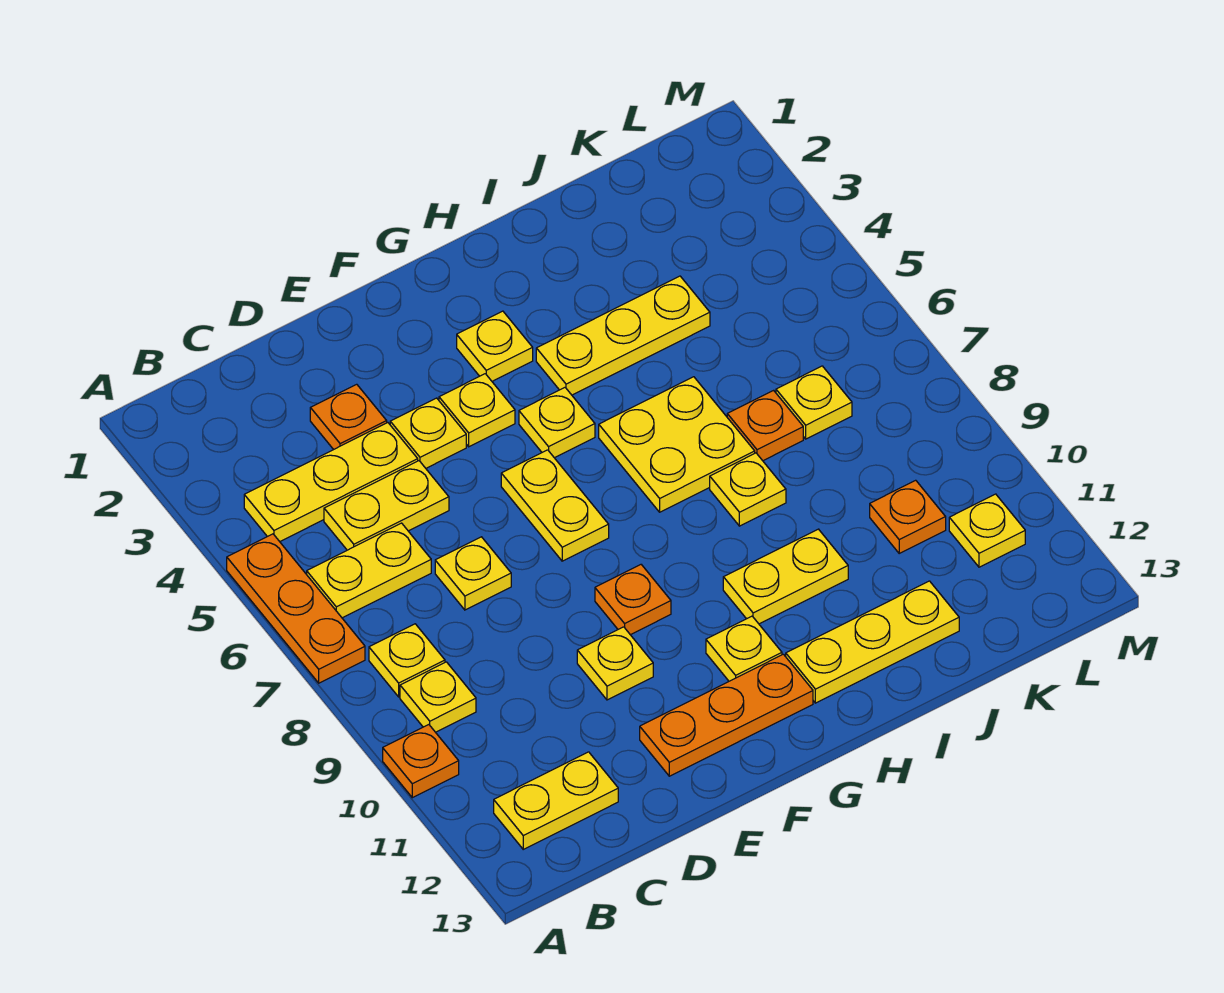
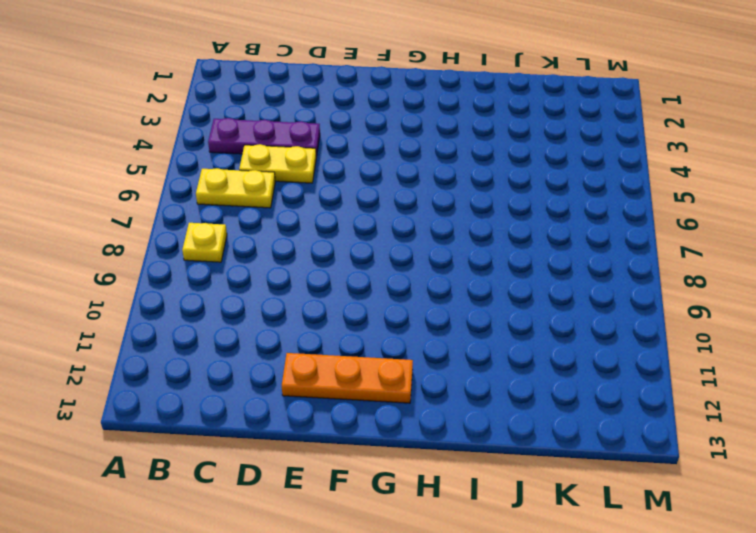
purple 1x3 plate [208,118,320,157] -> yellow 1x3 plate [244,423,418,542]
none -> orange 1x3 plate [227,534,365,683]
none -> orange 1x1 plate [383,725,459,798]
none -> yellow 1x1 plate [400,662,476,732]

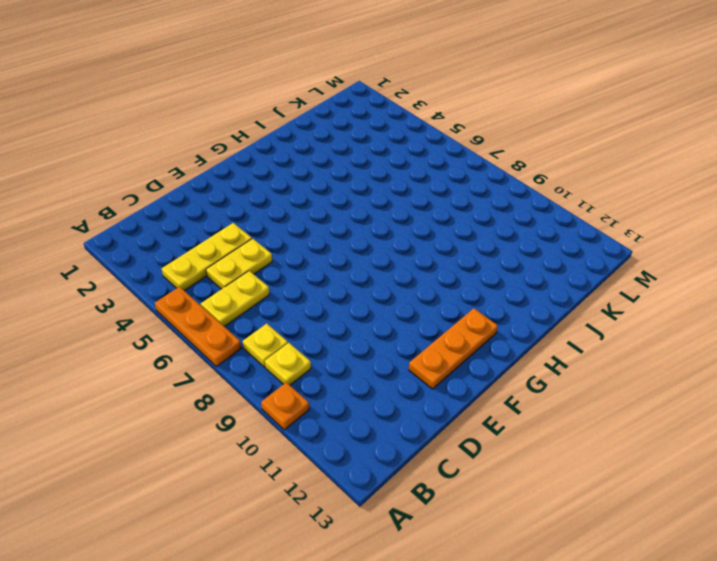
none -> yellow 1x2 plate [494,752,618,849]
none -> orange 1x1 plate [310,384,387,450]
none -> yellow 1x1 plate [435,537,511,610]

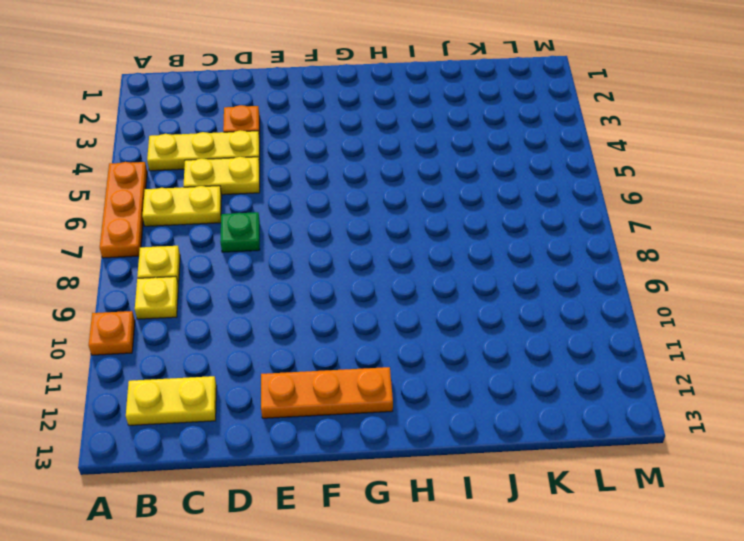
green 1x1 plate [220,212,260,252] -> yellow 1x1 plate [435,537,511,610]
none -> yellow 1x1 plate [390,398,466,468]
none -> yellow 1x1 plate [577,627,653,700]
none -> yellow 1x1 plate [439,374,515,447]

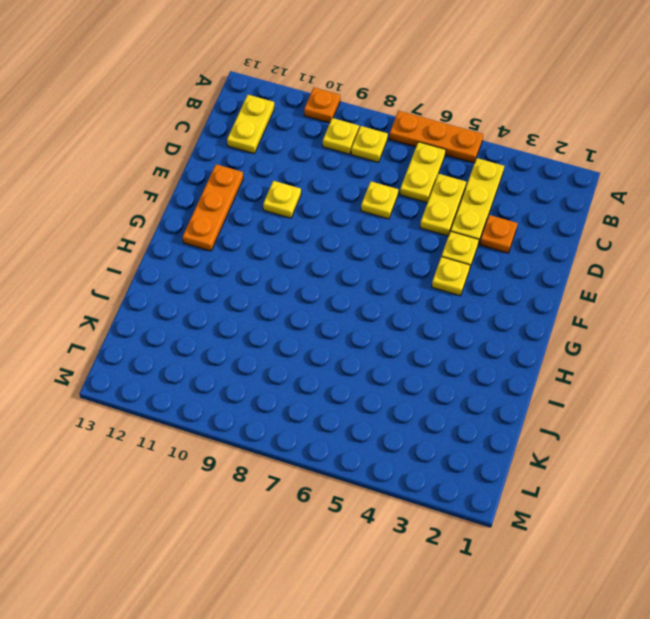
none -> yellow 1x2 plate [501,450,609,561]
none -> orange 1x1 plate [595,565,671,635]
none -> yellow 1x1 plate [457,311,533,381]

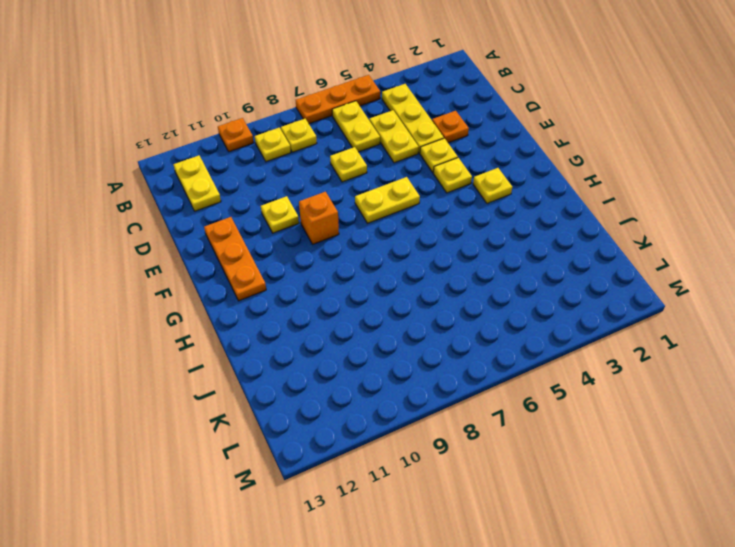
orange 1x1 brick [299,192,339,244] -> orange 1x1 plate [595,565,671,635]
none -> yellow 1x1 plate [519,388,595,458]
none -> yellow 1x1 plate [706,616,782,681]
none -> yellow 1x3 plate [536,276,710,395]

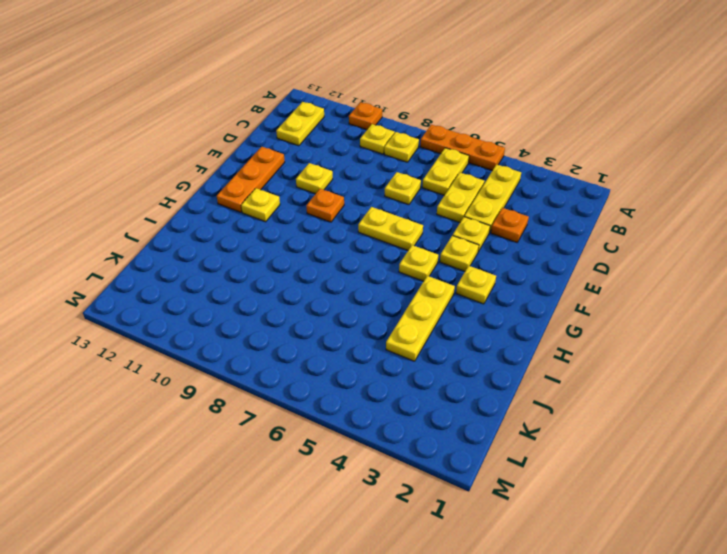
none -> yellow 2x2 plate [599,377,755,512]
none -> yellow 1x2 plate [723,529,848,624]
none -> yellow 1x3 plate [786,581,959,703]

